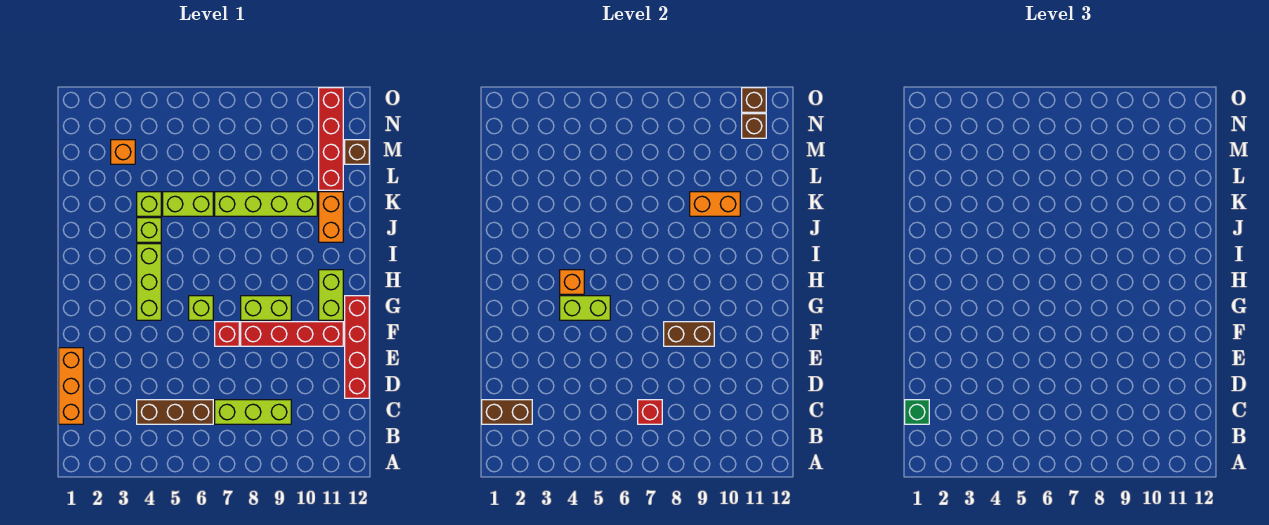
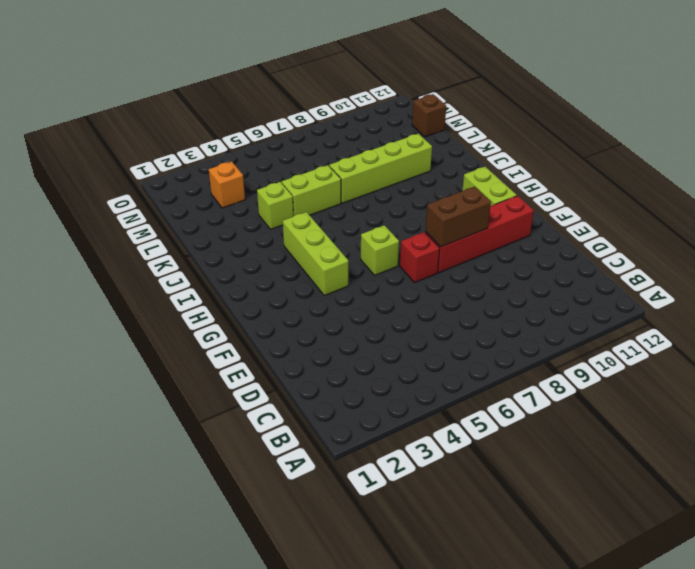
none -> orange 1x3 brick [59,348,83,424]
none -> brown 1x3 brick [137,400,213,424]
none -> lime 1x3 brick [215,400,291,424]

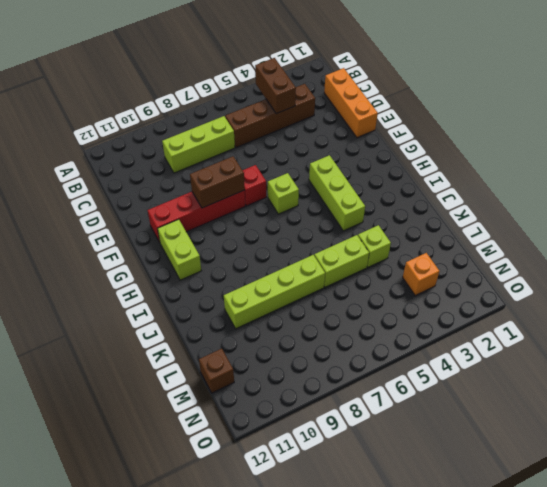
brown 1x2 brick [255,58,296,114] -> brown 1x2 brick turned to [482,400,532,424]
brown 1x4 brick [225,84,315,147] -> brown 1x3 brick [137,400,213,424]
none -> red 1x4 brick [345,296,369,398]
none -> lime 1x2 brick [241,296,291,320]
none -> lime 1x1 brick [137,218,161,242]

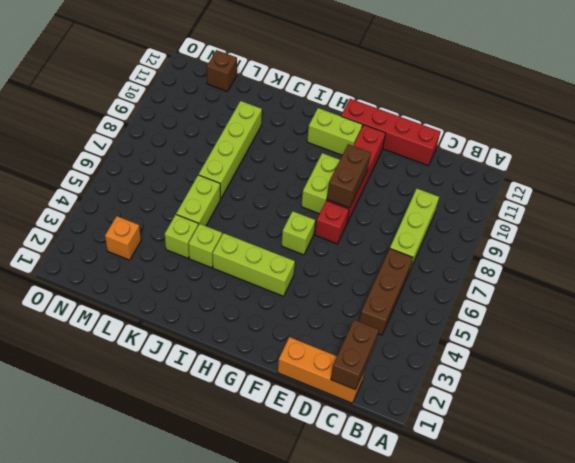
none -> orange 1x2 brick [319,192,343,242]
none -> red 1x4 brick [319,88,343,190]
none -> red 1x1 brick [638,400,662,424]

